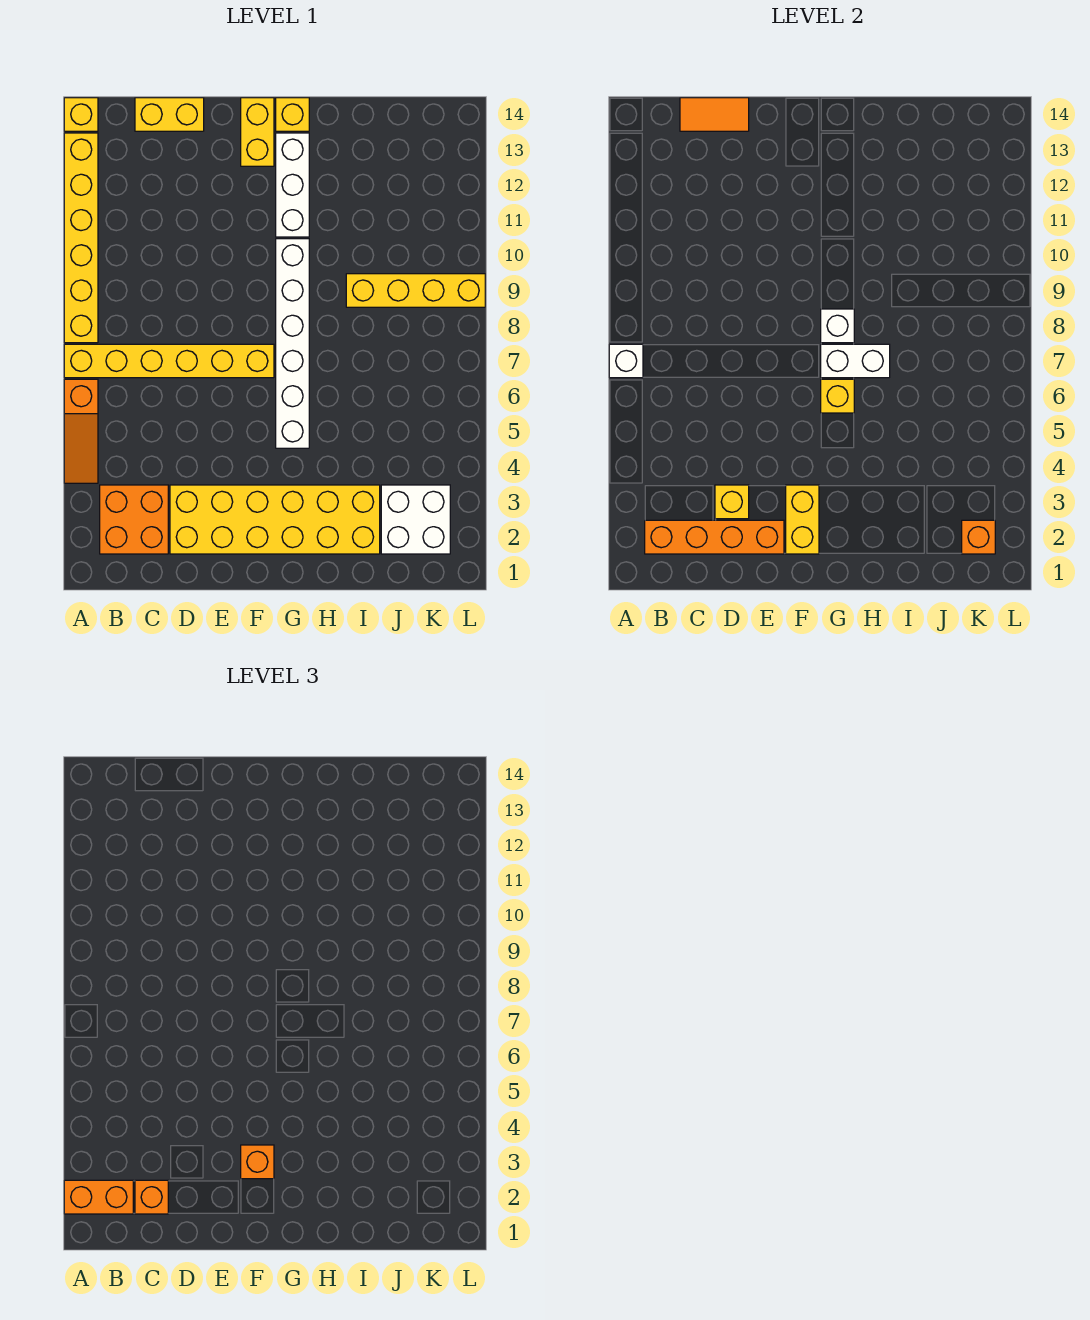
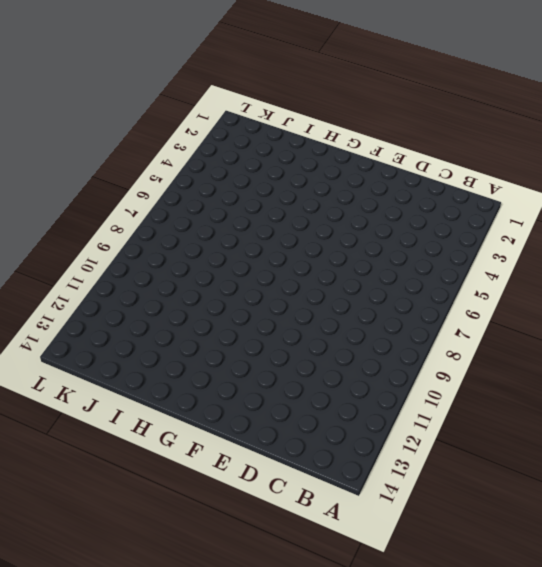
none -> orange 1x3 slope [64,379,98,483]
none -> yellow 1x6 brick [64,344,274,378]
none -> yellow 1x6 brick [64,133,98,343]

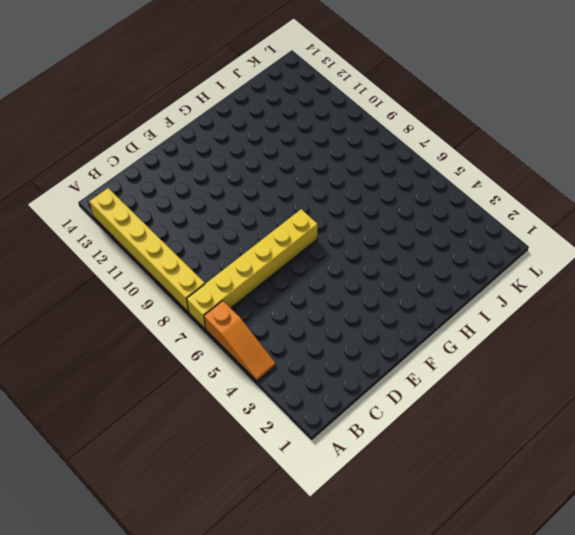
none -> yellow 1x1 brick [64,98,98,131]
none -> orange 2x2 brick [100,485,168,554]
none -> yellow 1x2 brick [135,98,204,131]

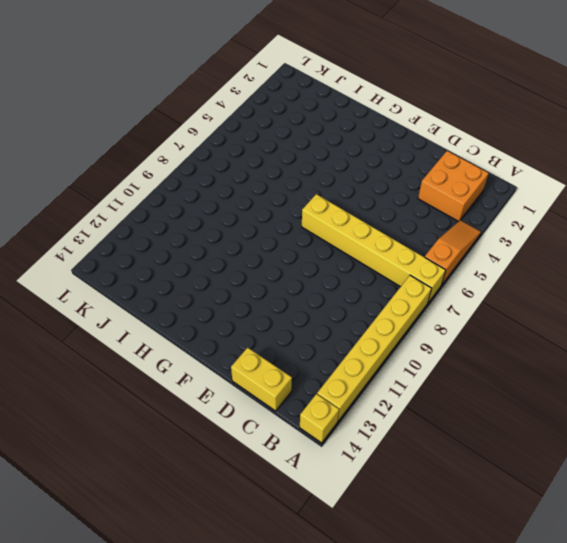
none -> yellow 2x6 brick [170,485,380,554]
none -> yellow 1x2 brick [241,98,274,166]
none -> white 1x6 brick [276,239,309,448]

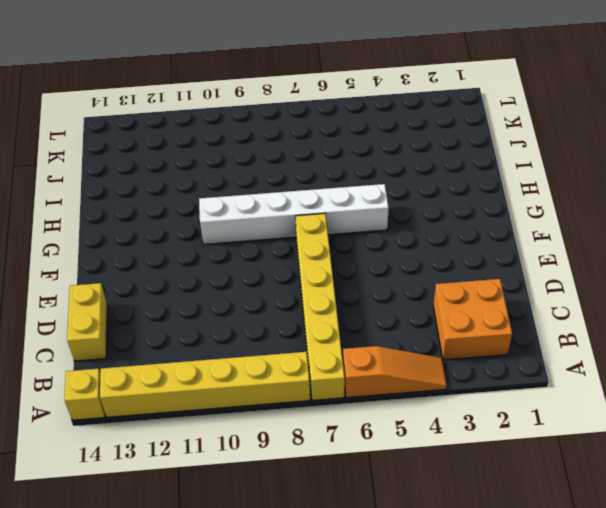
none -> yellow 2x6 brick [170,485,380,554]
none -> yellow 1x2 brick [241,98,274,166]
none -> white 1x3 brick [276,133,309,237]

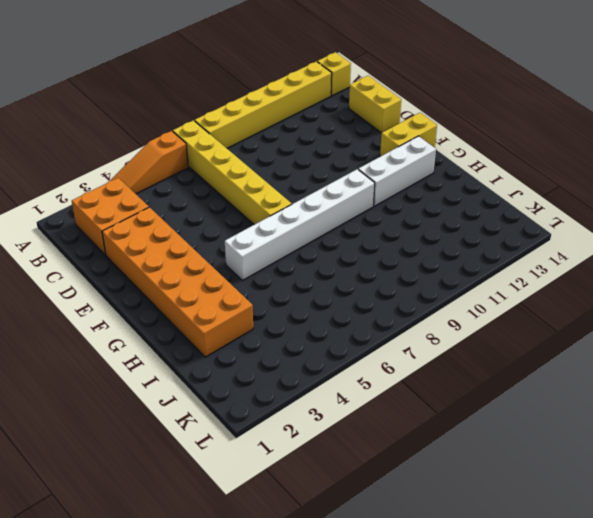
orange 2x6 brick [102,207,253,357] -> yellow 2x6 brick [170,485,380,554]
none -> yellow 1x1 brick [276,98,309,131]
none -> yellow 1x4 brick [346,274,485,307]
none -> white 2x2 brick [381,485,450,554]

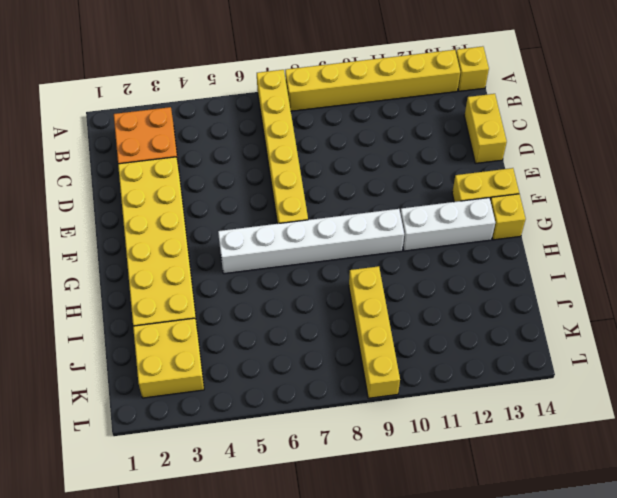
yellow 2x2 brick [133,318,204,398] -> white 2x2 brick [381,485,450,554]
none -> orange 1x3 slope [64,379,98,483]
none -> white 1x1 brick [609,344,643,378]
none -> orange 1x4 brick [645,520,784,554]

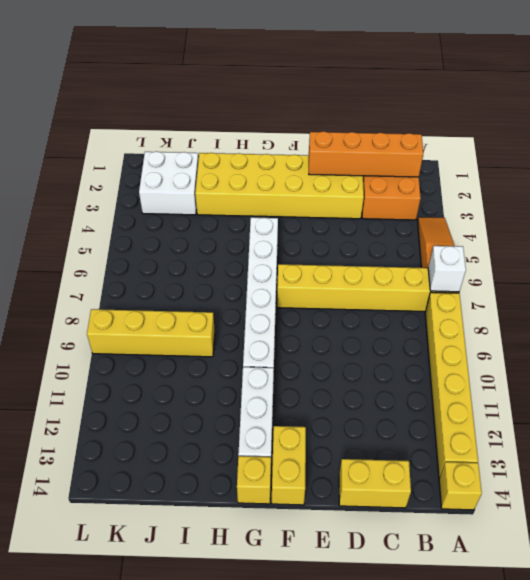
none -> orange 1x2 tile [680,98,749,131]
none -> yellow 1x1 brick [715,485,749,519]
none -> yellow 1x2 brick [786,485,819,554]

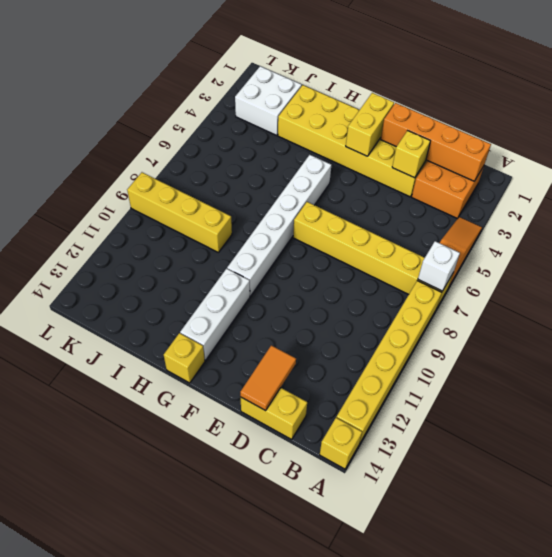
orange 1x2 tile [240,345,296,411] -> orange 1x2 tile turned to [680,98,749,131]
none -> yellow 1x2 brick [241,98,274,166]
none -> yellow 1x1 brick [821,379,854,413]
none -> white 1x2 brick [821,344,890,378]

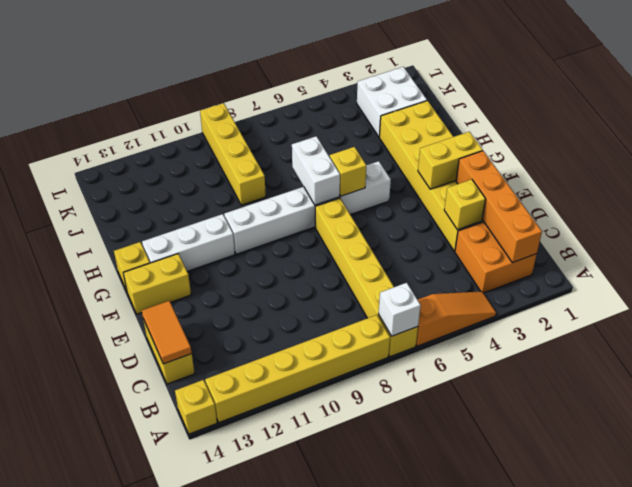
none -> white 1x1 brick [821,309,854,343]
none -> orange 1x1 brick [962,520,995,554]
none -> orange 1x2 brick [64,1180,133,1214]

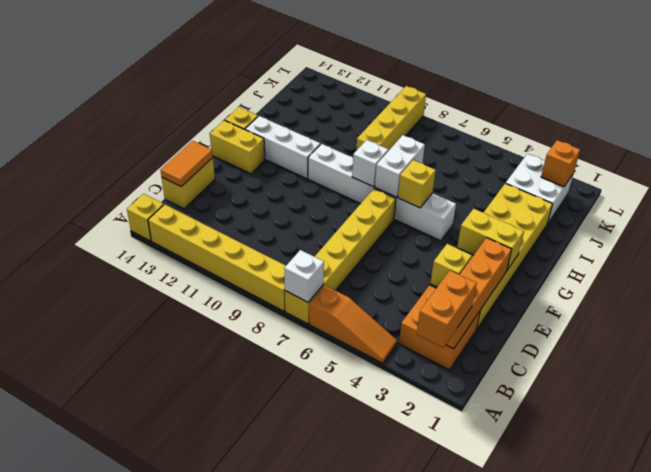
none -> orange 1x1 brick [135,1180,168,1214]
none -> orange 1x1 brick [241,1145,274,1179]

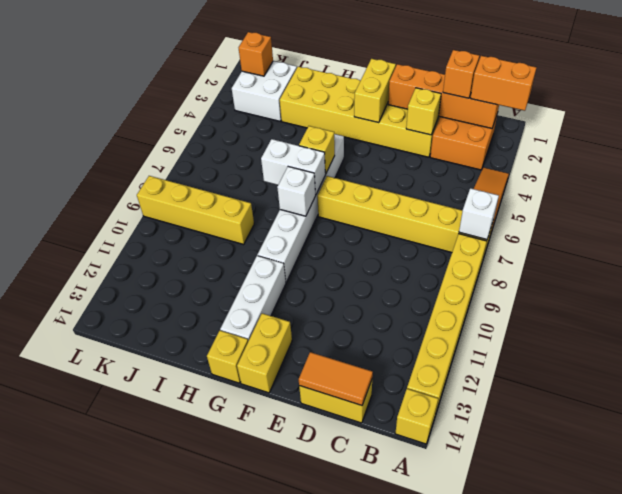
none -> orange 1x1 brick [241,1145,274,1179]

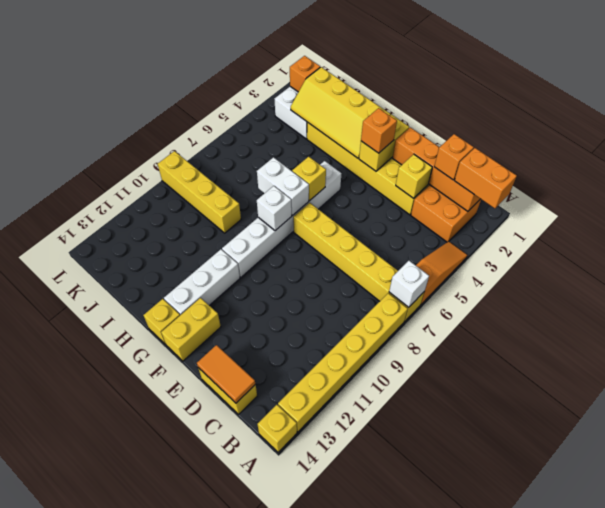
yellow 2x4 slope [291,67,391,158] -> none

